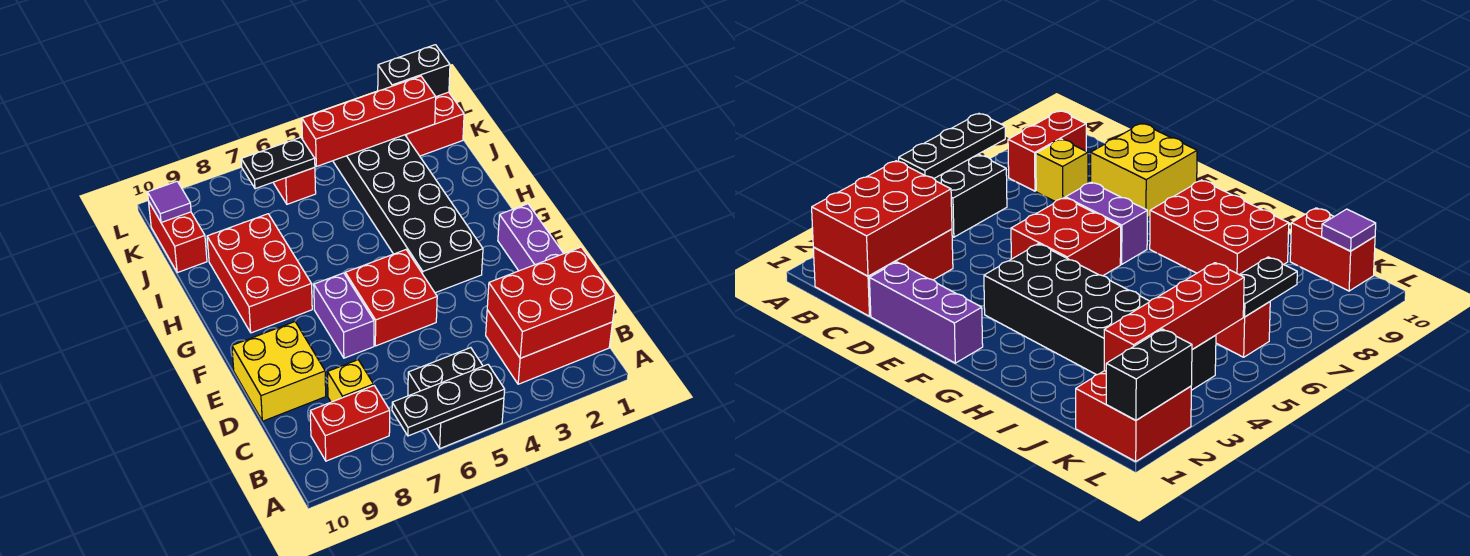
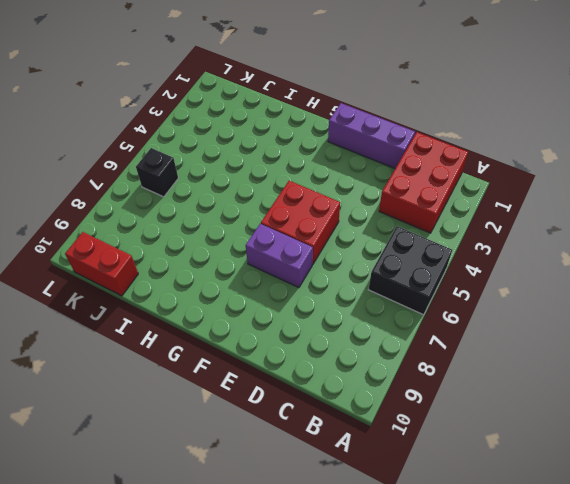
black 1x1 brick [136,148,178,197] -> red 1x1 brick [274,167,316,204]
none -> red 1x2 brick [310,386,390,461]
none -> yellow 1x1 brick [328,360,374,402]
none -> yellow 2x2 brick [232,322,326,421]

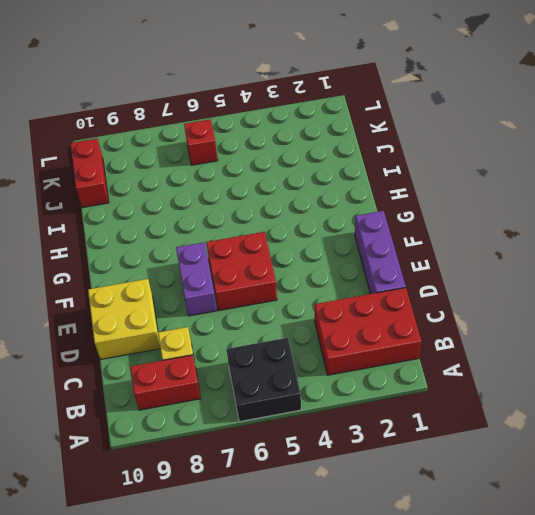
none -> black 2x6 brick [333,135,483,293]
none -> red 2x3 brick [207,214,312,333]
none -> red 2x2 brick [406,92,464,156]

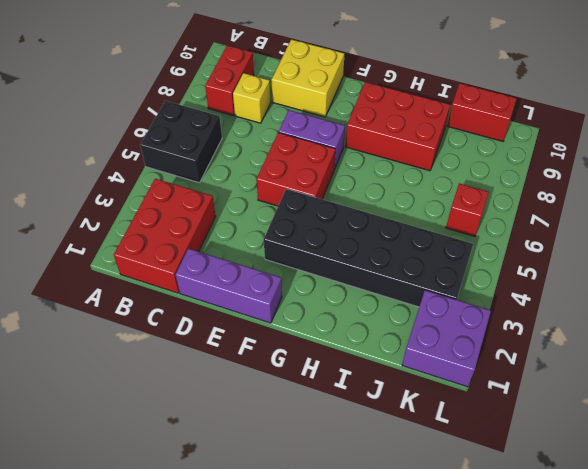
purple 2x2 brick [402,290,491,387] -> red 2x2 brick [406,92,464,156]
none -> black 1x3 plate [392,365,505,436]
none -> red 2x3 brick [487,247,616,358]
none -> red 1x4 brick [302,76,436,167]

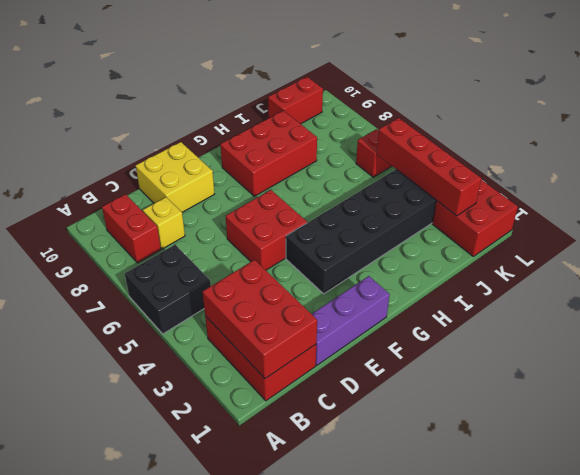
none -> purple 1x2 brick [314,273,374,358]
none -> black 1x3 plate [392,365,505,436]
none -> black 1x2 plate [241,137,315,189]

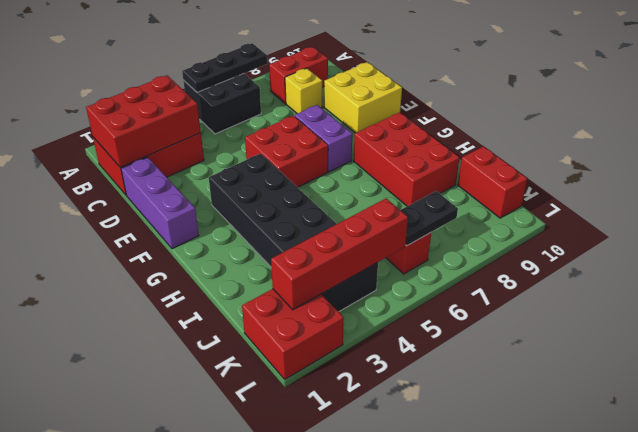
none -> purple 1x1 tile [148,181,191,223]
none -> black 1x2 brick [378,45,450,97]

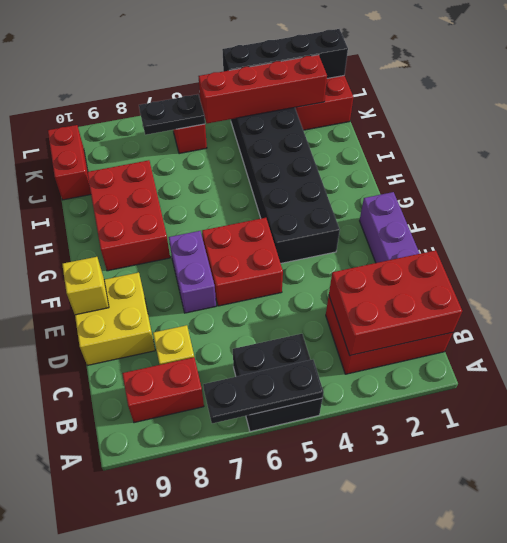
yellow 1x1 brick [62,257,109,315] -> none
black 1x4 brick [222,29,348,78] -> black 1x2 brick [378,45,450,97]
none -> purple 1x1 tile [148,181,191,223]

